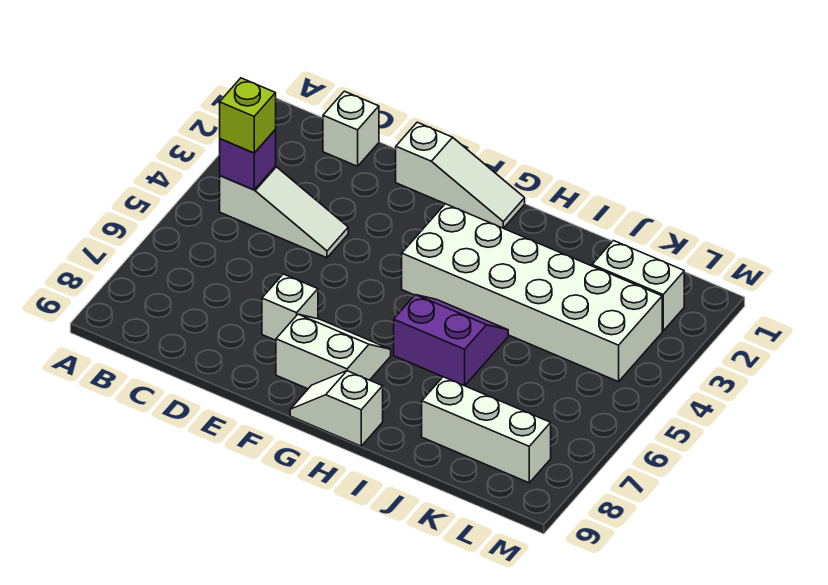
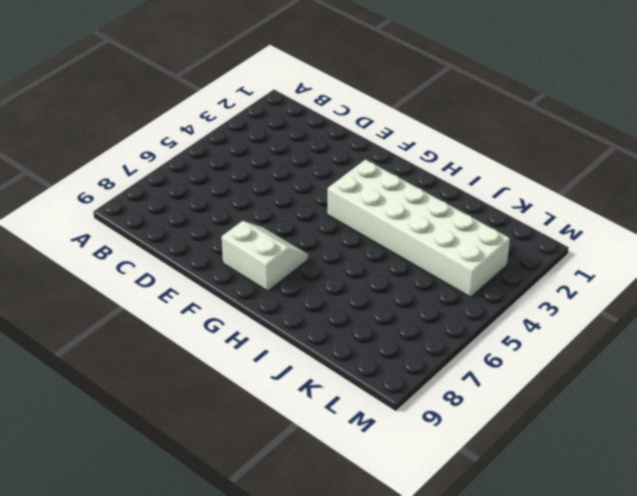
none -> white 1x3 slope [220,166,348,258]
none -> white 1x1 brick [323,91,379,166]
none -> white 1x3 slope [396,122,525,228]

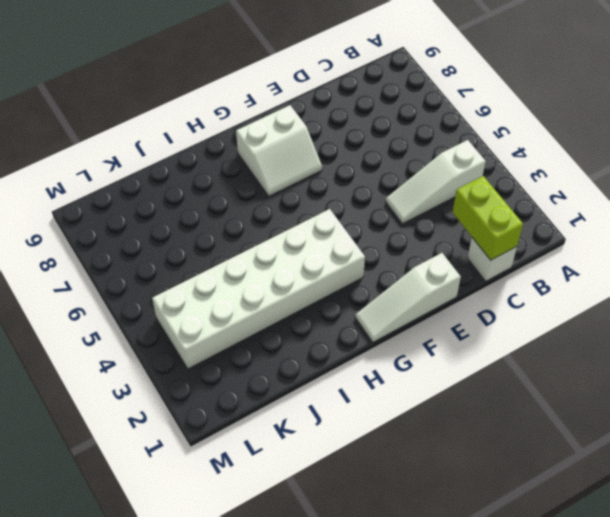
lime 1x2 brick [453,176,523,260] -> none
none -> white 1x1 brick [262,274,318,340]
none -> white 1x2 slope [290,371,383,446]
none -> purple 2x2 slope [394,295,508,386]

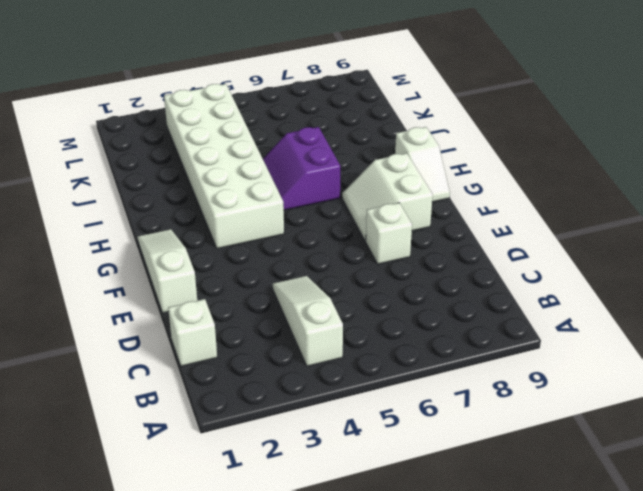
none -> white 1x3 brick [422,377,551,483]
none -> white 1x2 brick [592,241,684,331]
none -> purple 1x1 brick [220,130,276,190]

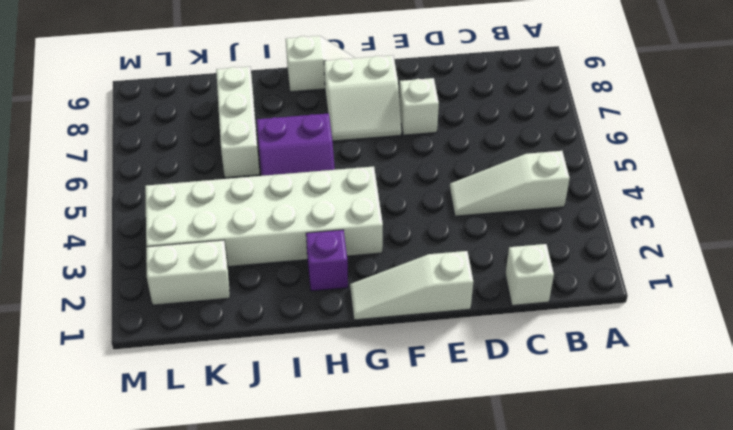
purple 1x1 brick [306,230,348,291] -> purple 1x1 brick moved to [220,130,276,190]
white 1x3 brick [216,67,260,178] -> white 1x3 brick turned to [422,377,551,483]
none -> lime 1x1 brick [220,78,276,153]

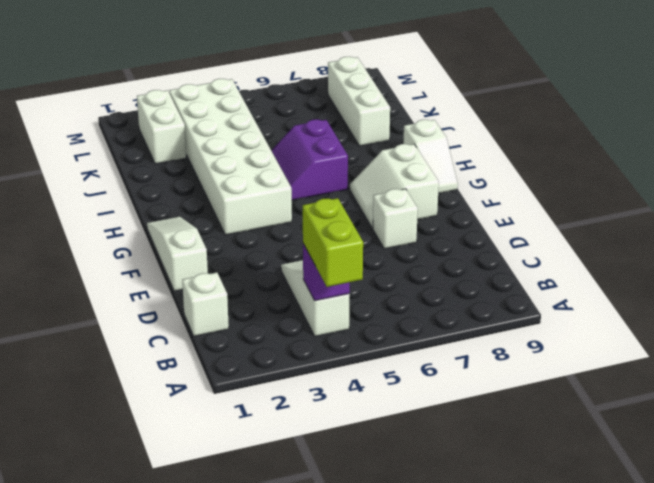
lime 1x2 brick [303,198,363,287] -> lime 1x1 brick [220,78,276,153]

